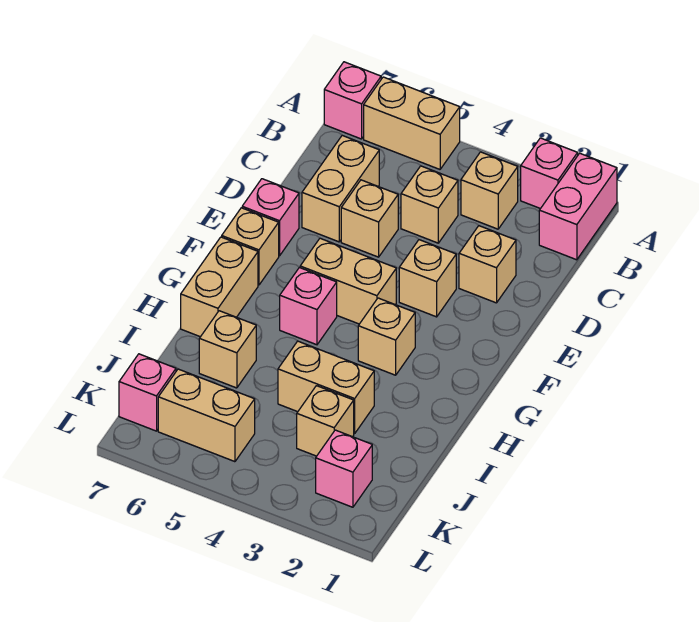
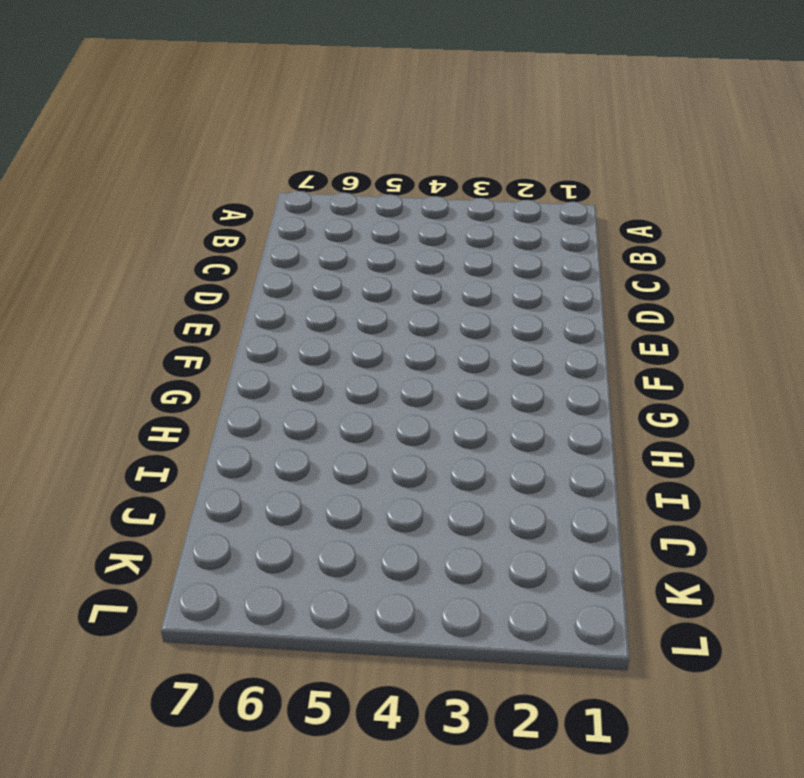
none -> pink 1x2 brick [539,153,617,260]
none -> pink 1x1 brick [521,138,578,209]
none -> tan 1x2 brick [364,77,460,169]

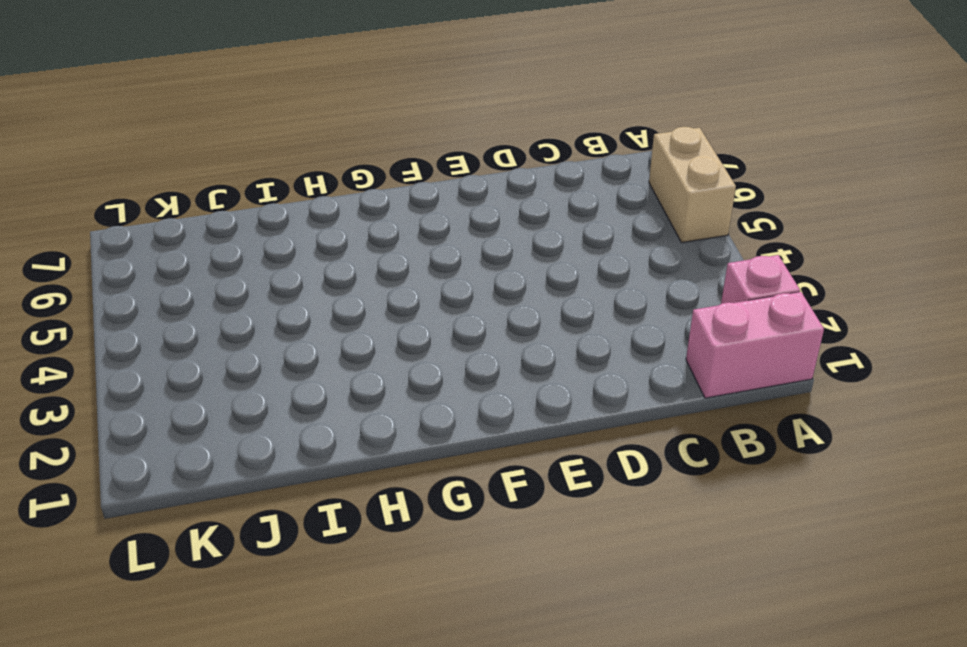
none -> pink 1x1 brick [324,62,381,139]
none -> tan 1x1 brick [461,152,518,229]
none -> tan 1x1 brick [401,166,458,243]

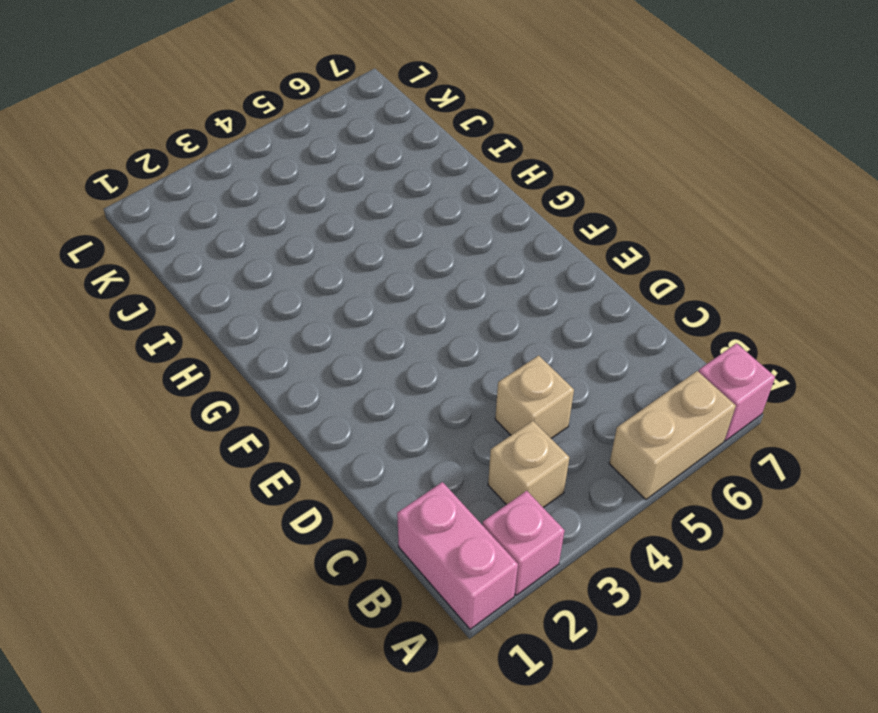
none -> tan 1x2 brick [302,136,379,242]
none -> tan 1x1 brick [459,226,516,303]
none -> tan 1x1 brick [341,180,398,257]

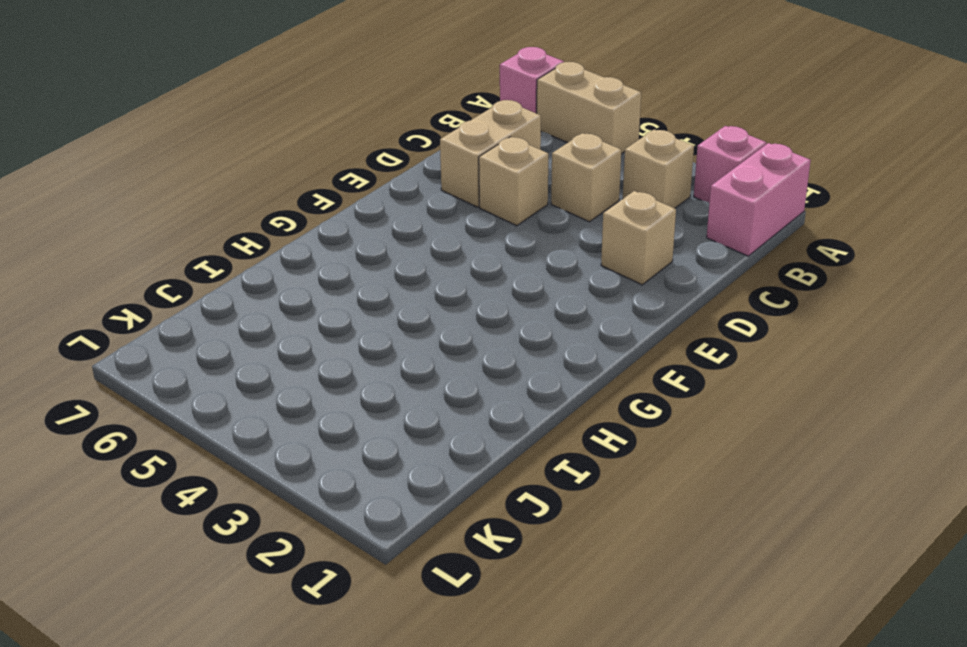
none -> tan 1x1 brick [399,240,456,317]
none -> pink 1x1 brick [242,179,299,256]
none -> tan 1x2 brick [300,238,396,324]

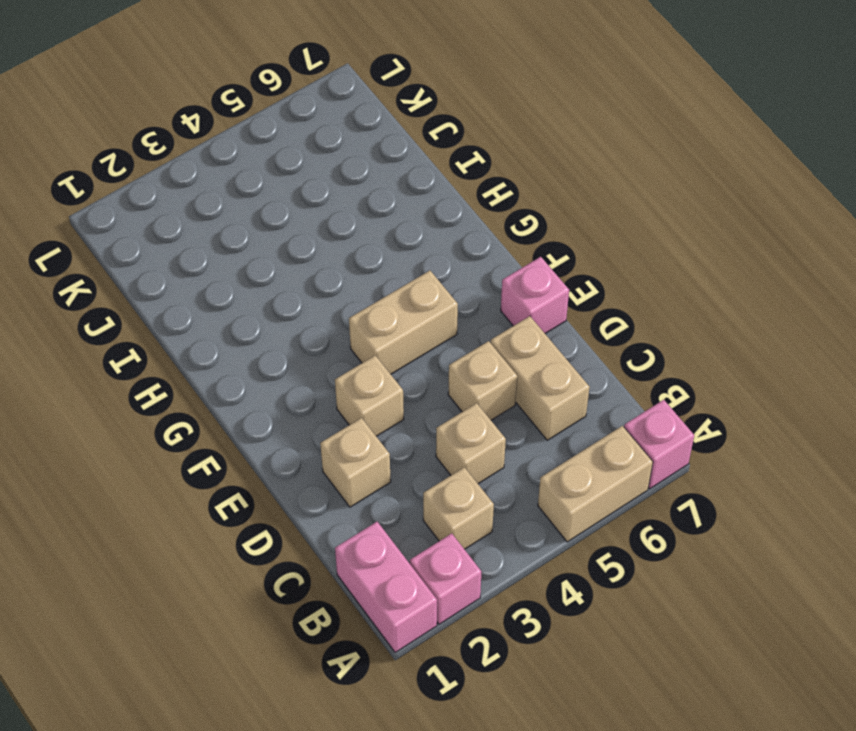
none -> tan 1x1 brick [222,208,279,285]
none -> tan 1x1 brick [358,298,415,375]
none -> pink 1x1 brick [280,267,337,345]

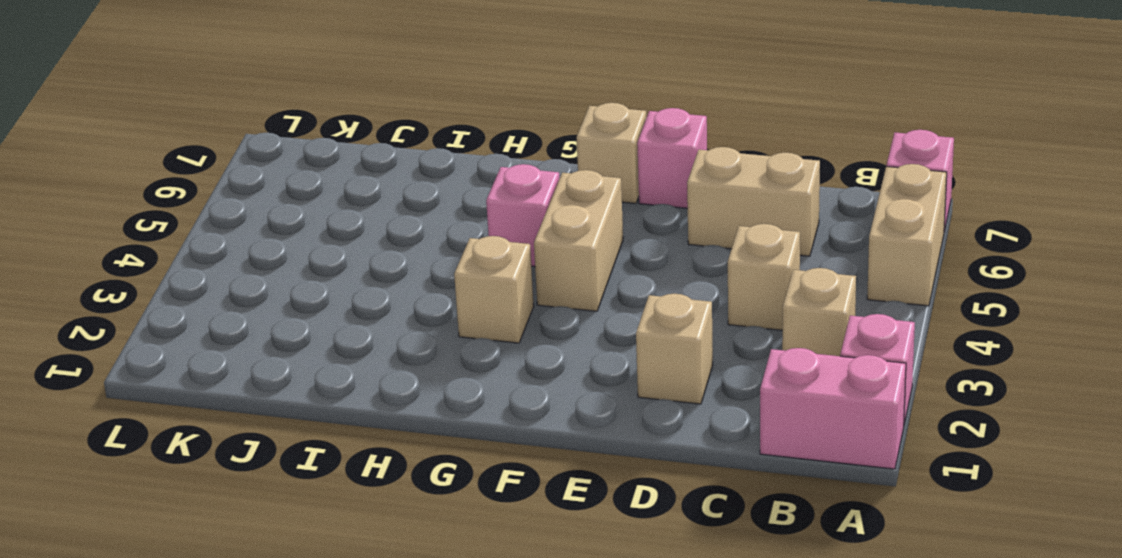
none -> tan 1x1 brick [341,180,398,257]
none -> tan 1x1 brick [399,240,456,317]
none -> tan 1x2 brick [181,237,258,337]

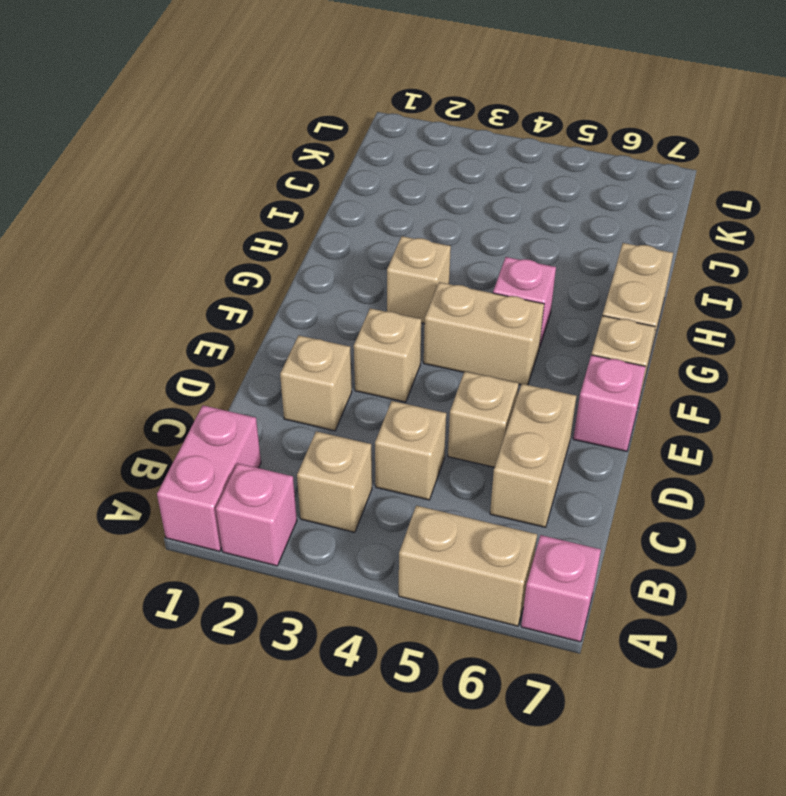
none -> tan 1x2 brick [278,341,374,434]
none -> tan 1x1 brick [199,311,256,388]
none -> tan 1x1 brick [297,386,354,456]

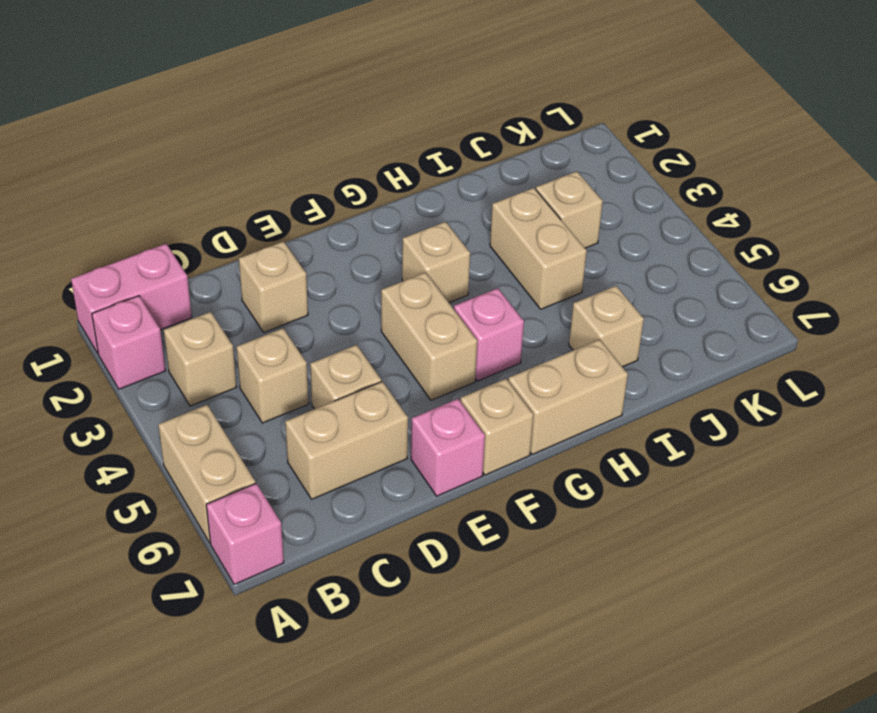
none -> tan 1x1 brick [399,240,456,317]
none -> pink 1x1 brick [316,430,372,507]
none -> tan 1x2 brick [158,369,255,462]

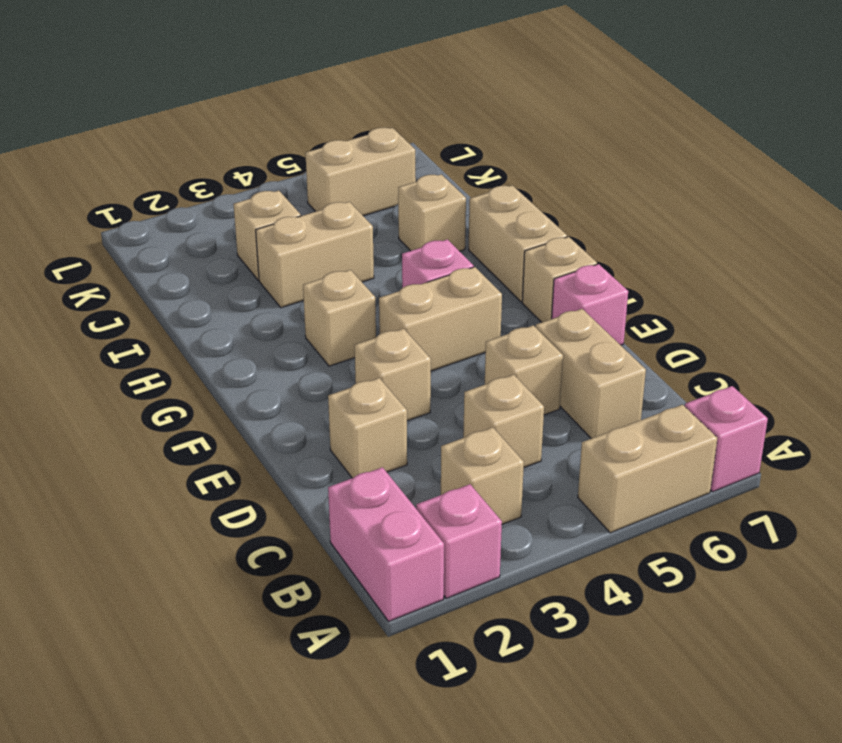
none -> pink 1x1 brick [316,430,372,507]
none -> pink 1x1 brick [119,354,176,431]

